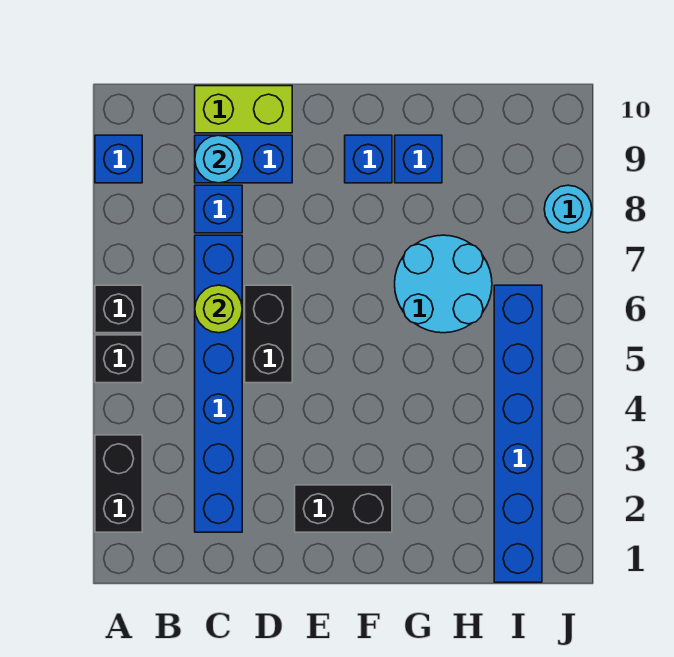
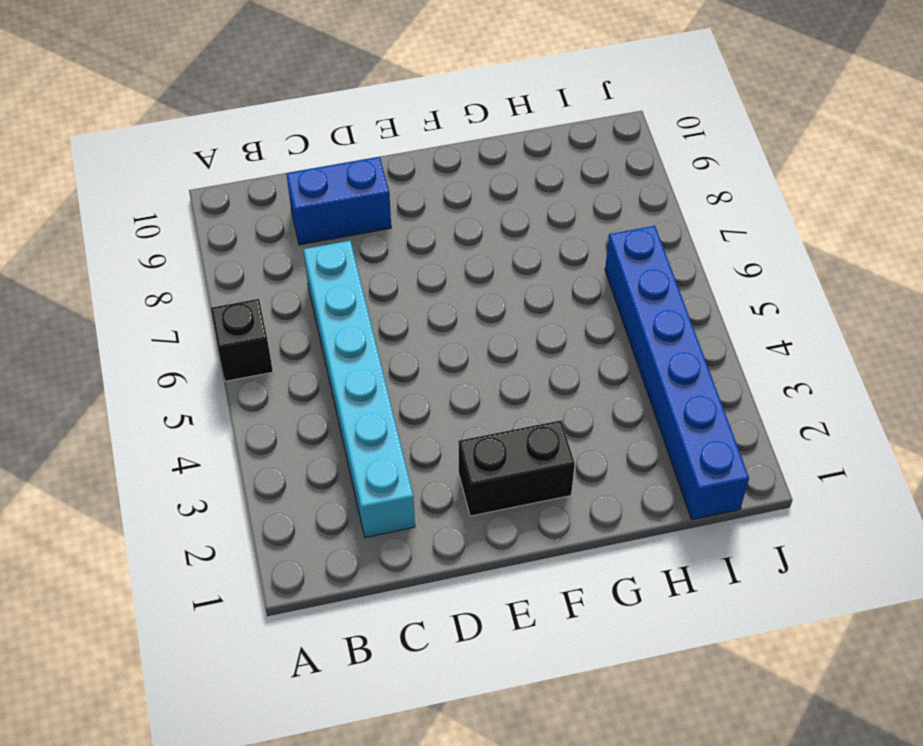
cyan 1x6 brick [303,241,415,537] -> blue 1x6 brick [195,235,242,532]
none -> black 1x2 brick [95,435,142,532]
none -> black 1x1 brick [95,335,142,383]
none -> blue 1x1 brick [95,135,142,183]

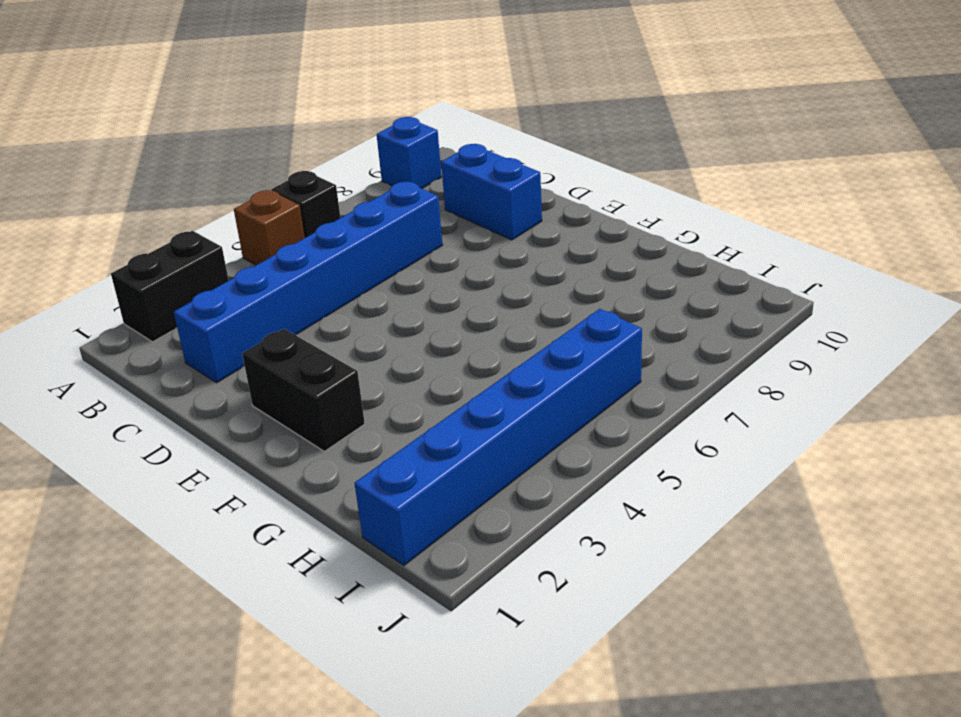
brown 1x1 brick [234,190,305,265] -> black 1x1 brick [95,335,142,383]
none -> blue 1x1 brick [195,185,242,233]
none -> lime 1x2 brick [195,86,292,133]
none -> black 1x2 brick [245,285,292,383]

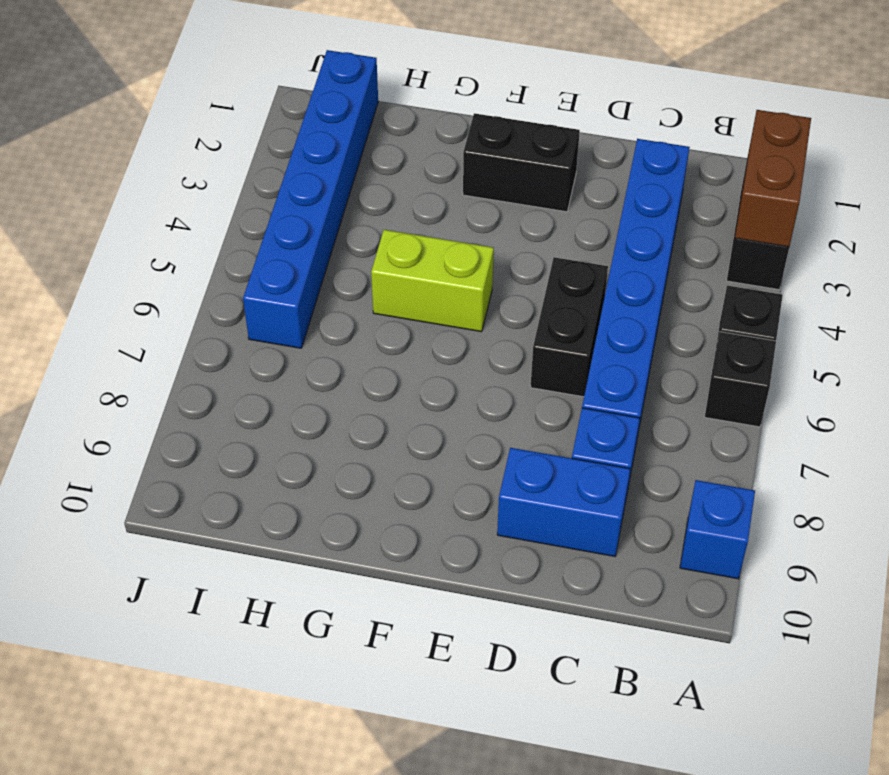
brown 1x2 brick [735,110,811,247] -> none
lime 1x2 brick [371,230,494,332] -> lime 1x2 brick moved to [195,86,292,133]
none -> blue 1x1 brick [345,135,392,183]
none -> cyan 2x2 round brick [395,235,492,333]
none -> blue 1x1 brick [395,135,442,183]

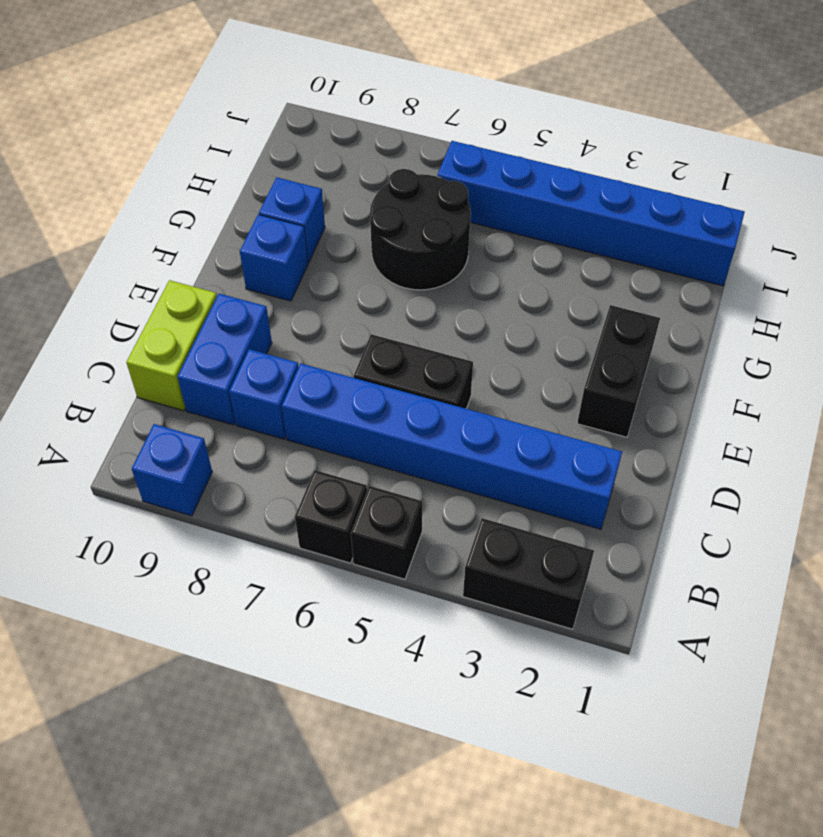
black 2x2 round brick [370,169,471,290] -> cyan 2x2 round brick [395,235,492,333]
none -> cyan 1x1 round brick [544,185,592,233]
none -> lime 1x1 round brick [195,285,242,333]
none -> cyan 1x1 round brick [195,135,242,183]

